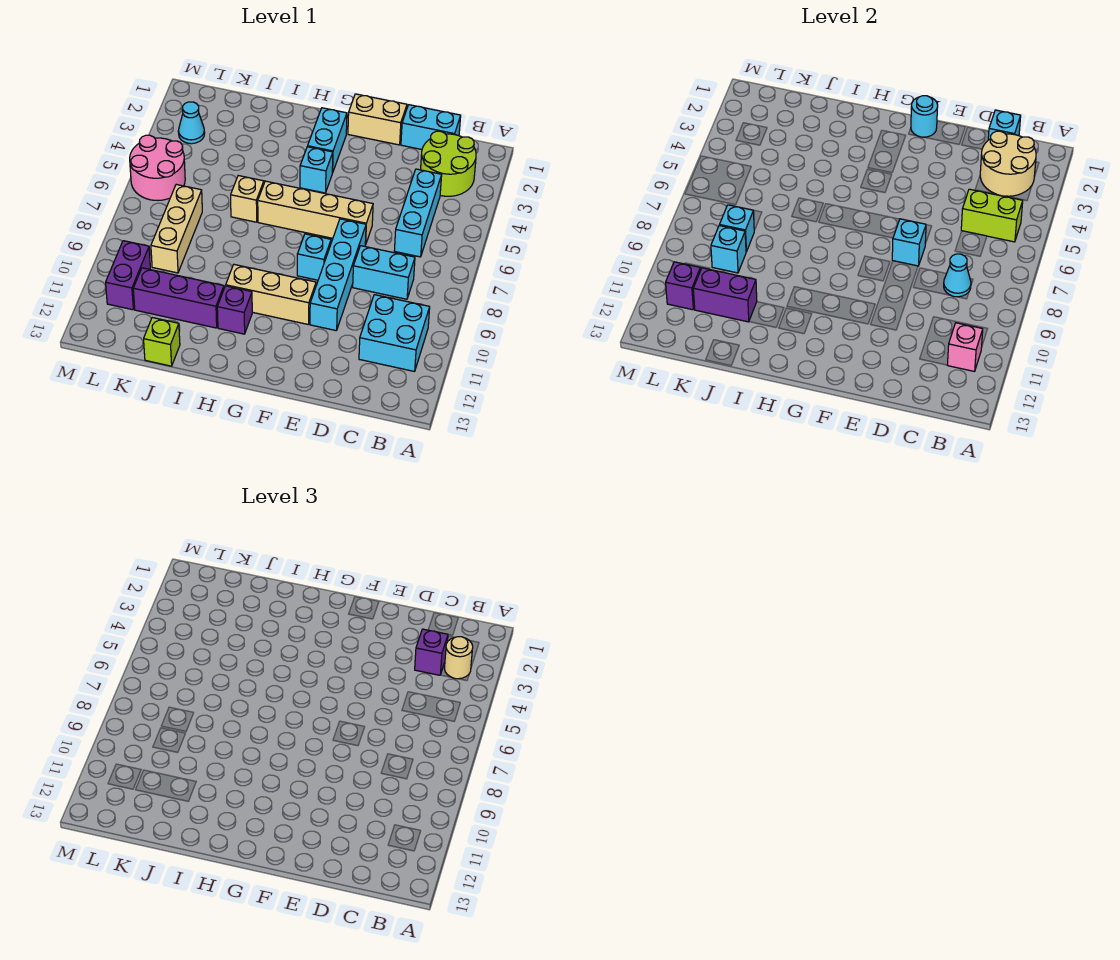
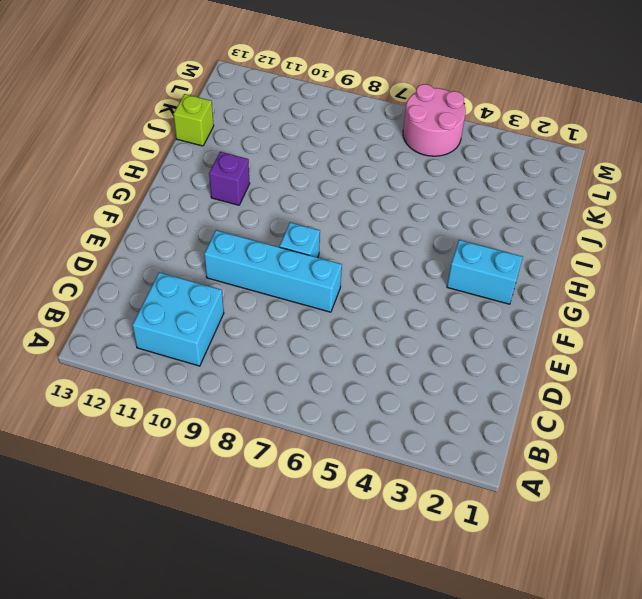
none -> lime 2x2 round brick [421,131,476,196]
none -> cyan 1x2 brick [401,105,461,149]
none -> cyan 1x3 brick [394,169,442,257]
none -> cyan 1x2 brick [353,246,415,299]

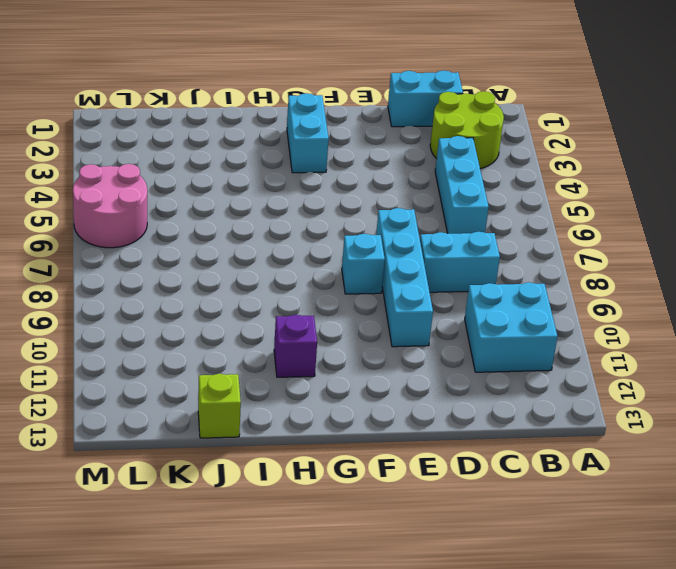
none -> tan 1x2 brick [348,94,407,145]
none -> tan 1x4 brick [258,181,373,245]
none -> tan 1x3 brick [226,265,316,324]
none -> cyan 1x1 brick [300,147,333,193]

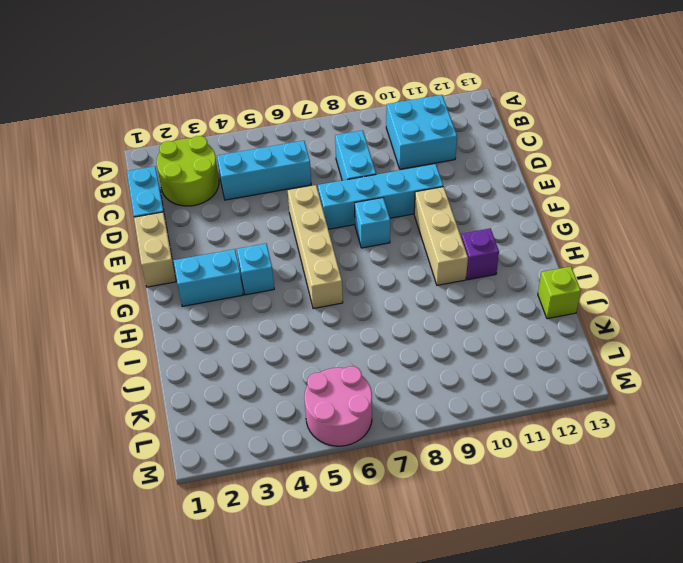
none -> tan 1x1 brick [231,176,264,222]
none -> purple 1x3 brick [133,268,224,328]
none -> tan 1x3 brick [151,184,202,273]
none -> cyan 1x1 cone [178,102,205,144]

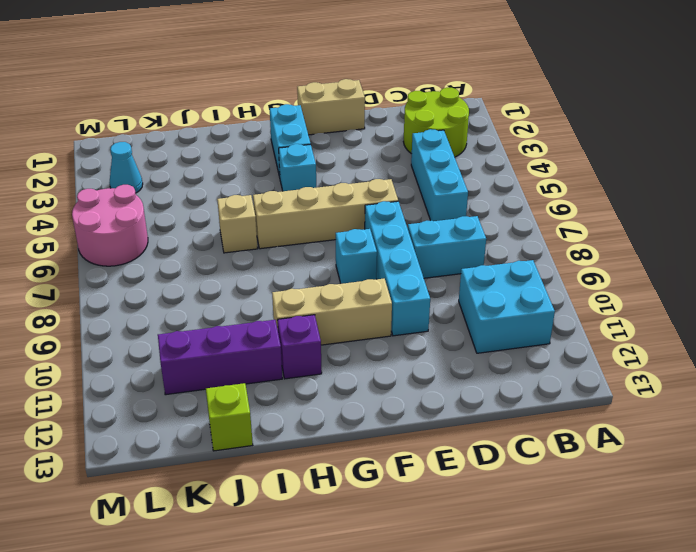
none -> cyan 1x2 brick [401,105,461,149]
none -> tan 1x3 brick [151,184,202,273]
none -> purple 1x2 brick [106,241,150,310]
none -> tan 2x2 round brick [980,131,1036,196]

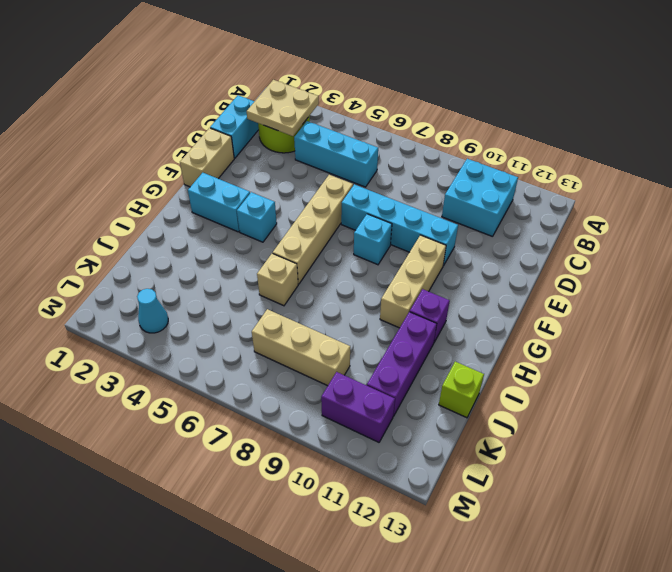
tan 2x2 plate [247,80,319,136] -> tan 2x2 round brick [980,131,1036,196]
none -> cyan 1x2 brick [353,246,415,299]
none -> pink 2x2 round brick [130,135,185,201]
none -> lime 1x2 brick [961,189,1023,242]
none -> pink 1x1 brick [947,323,983,372]

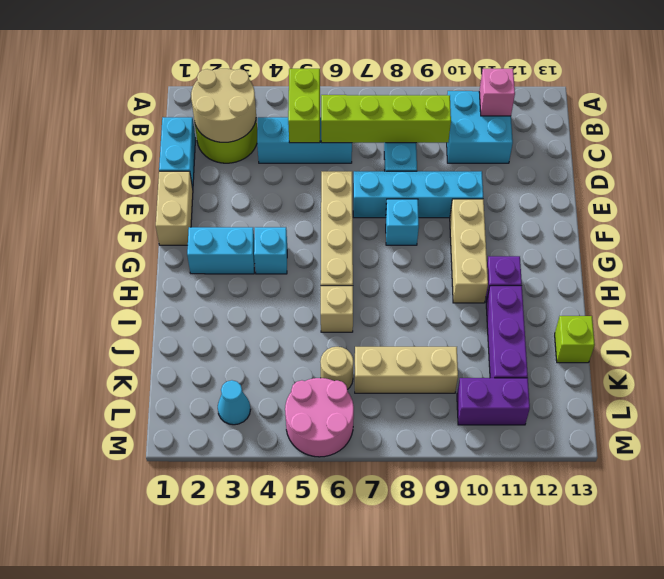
lime 1x4 brick [321,95,451,143] -> cyan 1x1 cone [944,254,971,297]
tan 1x1 round brick [321,347,353,389] -> tan 1x1 round brick moved to [444,637,473,679]
none -> cyan 1x1 brick [988,110,1021,140]
none -> cyan 1x1 brick [892,219,926,266]
none -> cyan 1x1 round brick [911,96,938,137]
none -> purple 1x2 brick [693,268,757,322]

